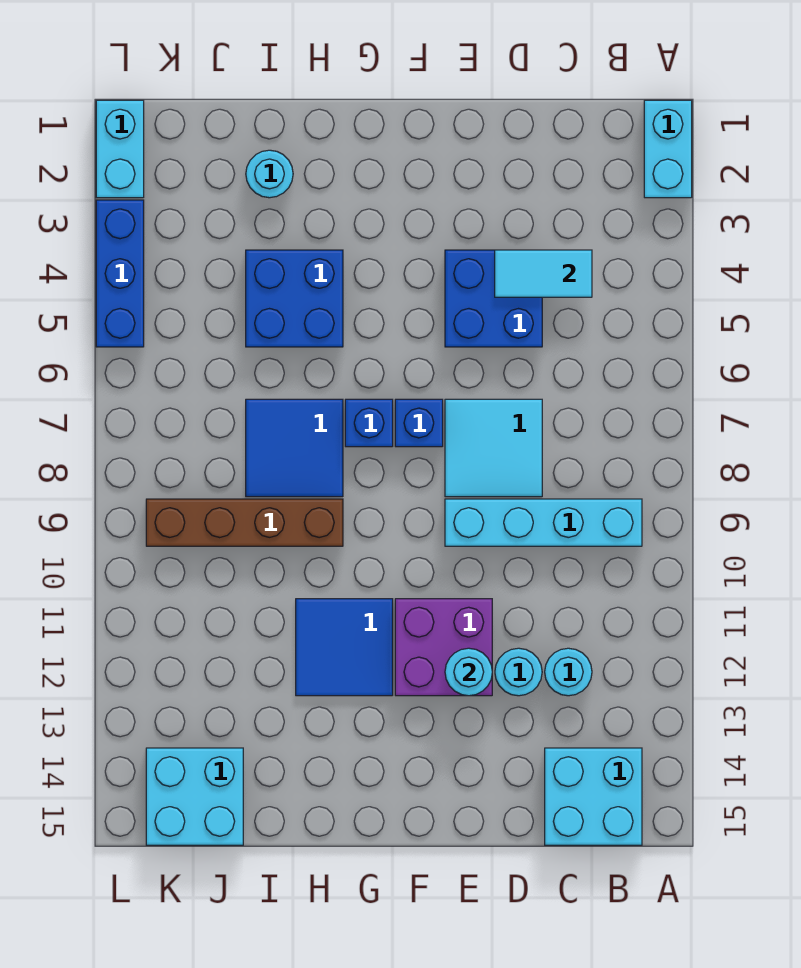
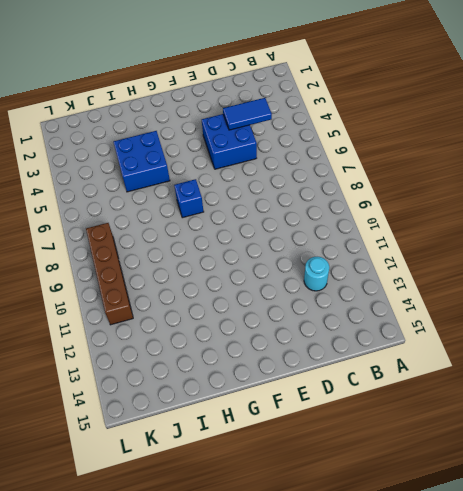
blue 1x2 tile [223,98,272,130] -> cyan 1x2 tile [495,250,592,297]
brown 1x4 brick [86,223,133,325] -> brown 1x4 brick turned to [146,499,343,546]
none -> cyan 1x2 brick [644,100,692,198]
none -> cyan 1x4 brick [445,499,642,546]
none -> cyan 2x2 brick [545,748,642,845]

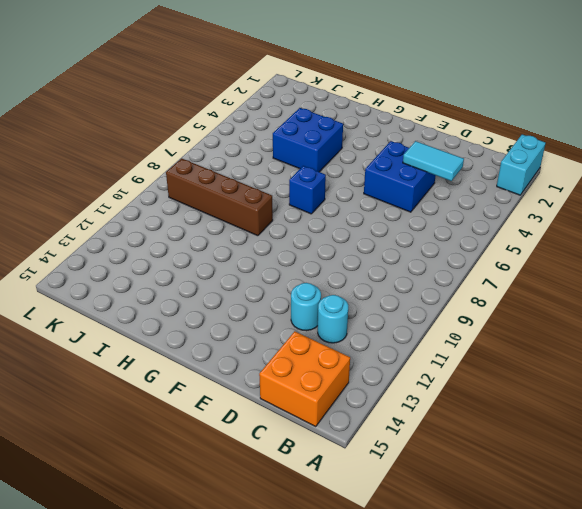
orange 2x2 brick [259,331,350,426] -> cyan 2x2 brick [545,748,642,845]
none -> cyan 1x4 brick [445,499,642,546]
none -> cyan 2x2 tile [445,399,542,497]
none -> purple 2x2 brick [395,599,492,696]

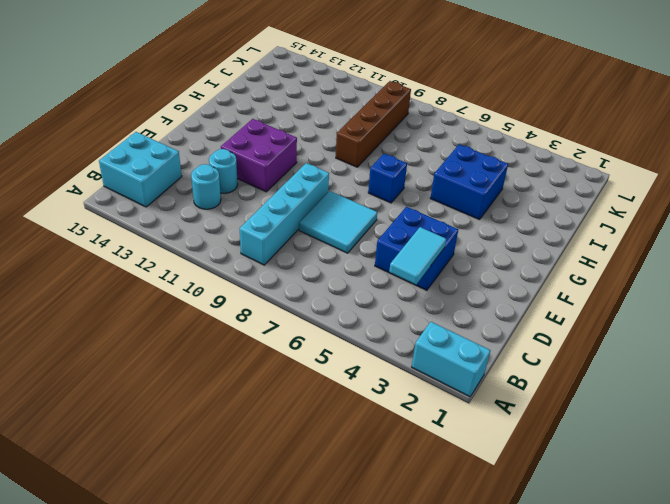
none -> blue 1x1 brick [395,399,443,447]
none -> blue 2x2 tile [296,599,393,696]
none -> blue 2x2 tile [246,399,343,497]

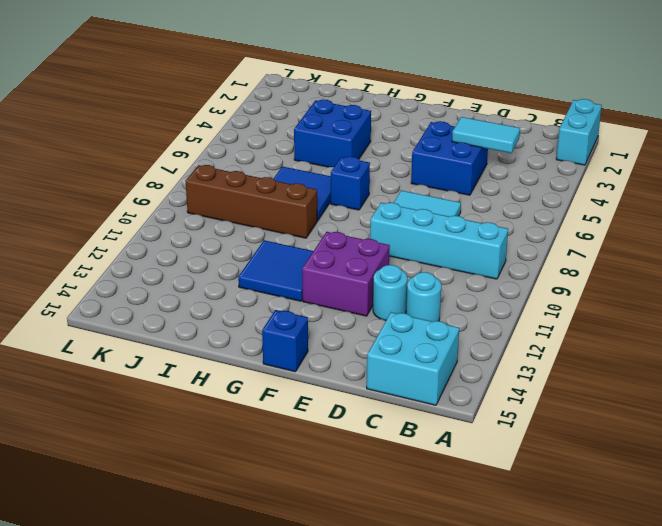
blue 1x1 brick [262,310,308,372] -> blue 1x1 brick moved to [395,399,443,447]
none -> cyan 1x1 round brick [246,150,293,198]
none -> cyan 2x2 brick [146,748,243,845]
none -> cyan 1x2 brick [96,100,144,198]

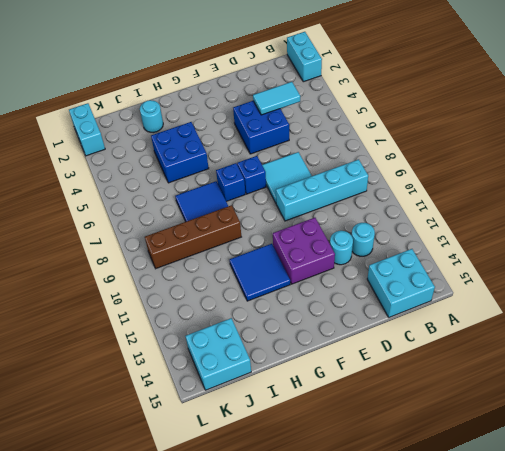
none -> blue 1x3 brick [96,200,144,347]
none -> cyan 1x1 round brick [445,648,492,696]

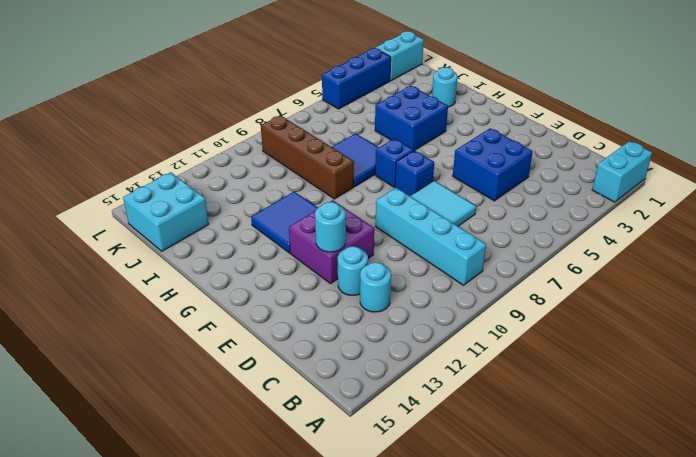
none -> cyan 2x2 brick [545,748,642,845]
none -> cyan 1x2 tile [495,250,592,297]

